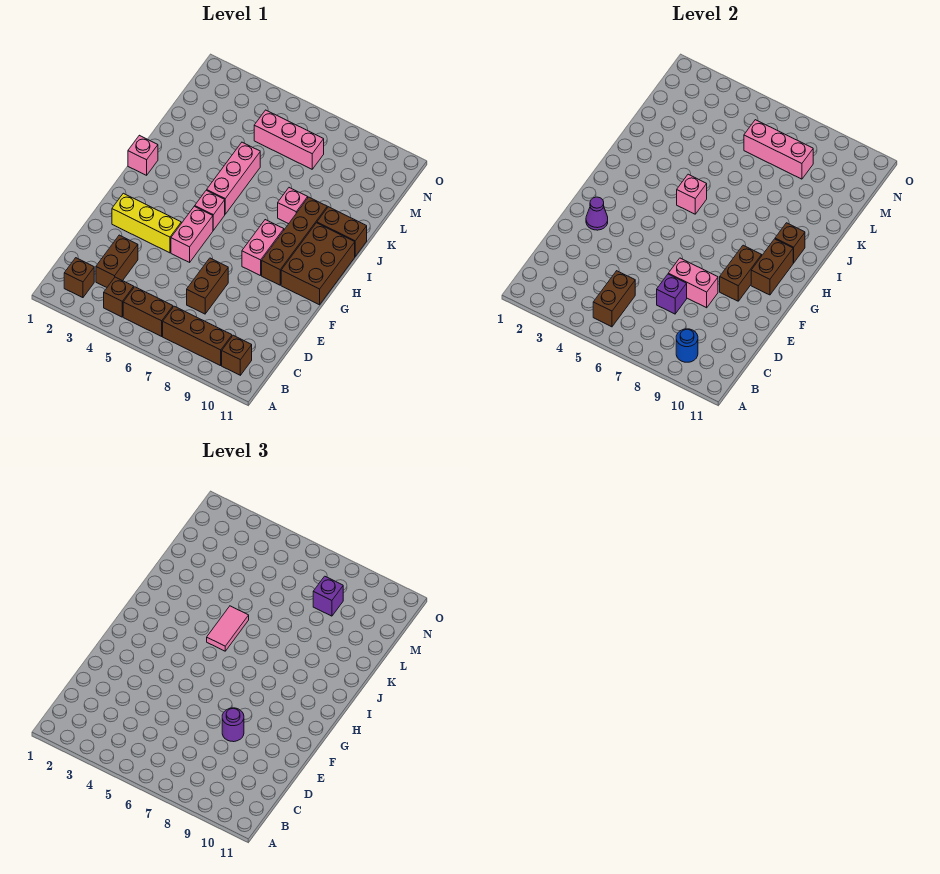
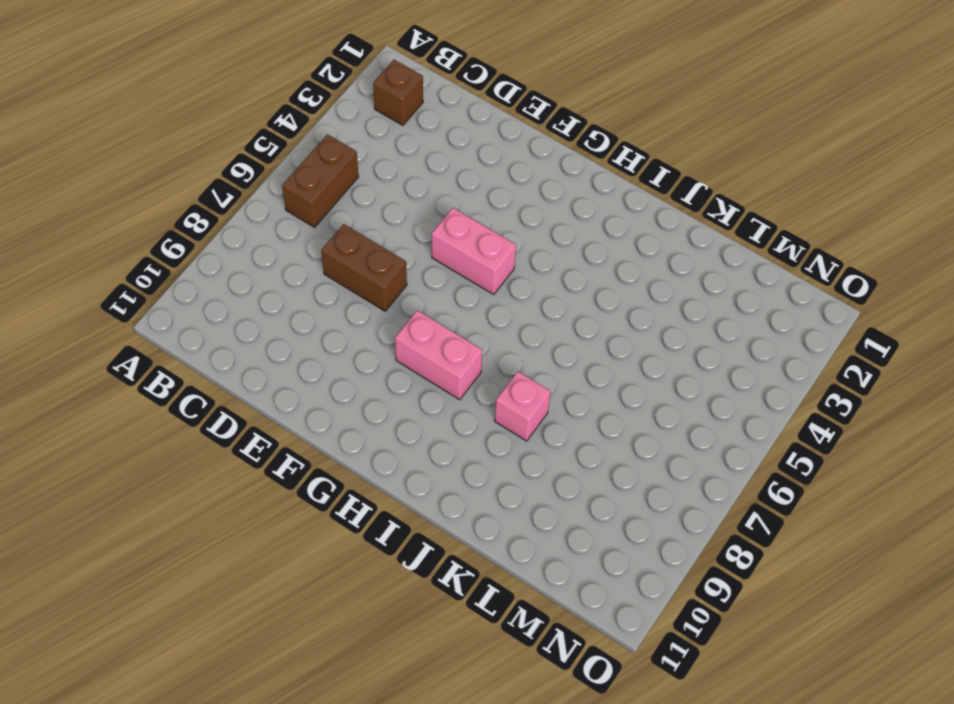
none -> brown 1x1 brick [104,277,134,317]
none -> brown 1x3 brick [163,306,232,366]
none -> brown 1x1 brick [222,335,252,375]
none -> brown 1x2 brick [96,235,138,287]

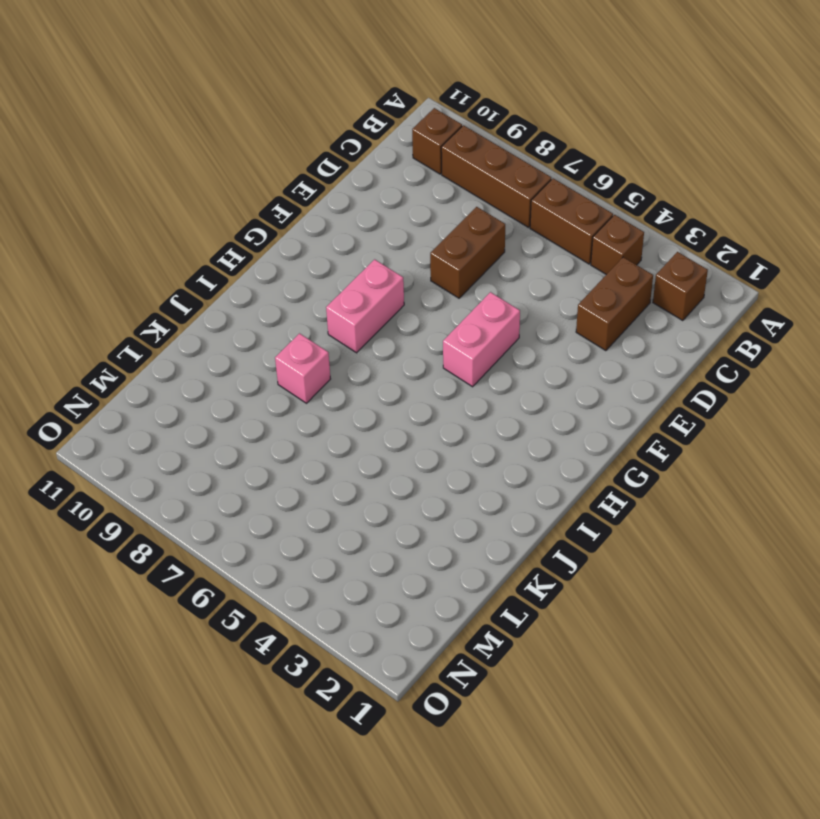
none -> yellow 1x3 brick [112,193,181,253]
none -> brown 1x4 brick [262,197,327,285]
none -> brown 2x3 brick [281,223,355,305]
none -> pink 1x1 brick [195,190,225,230]

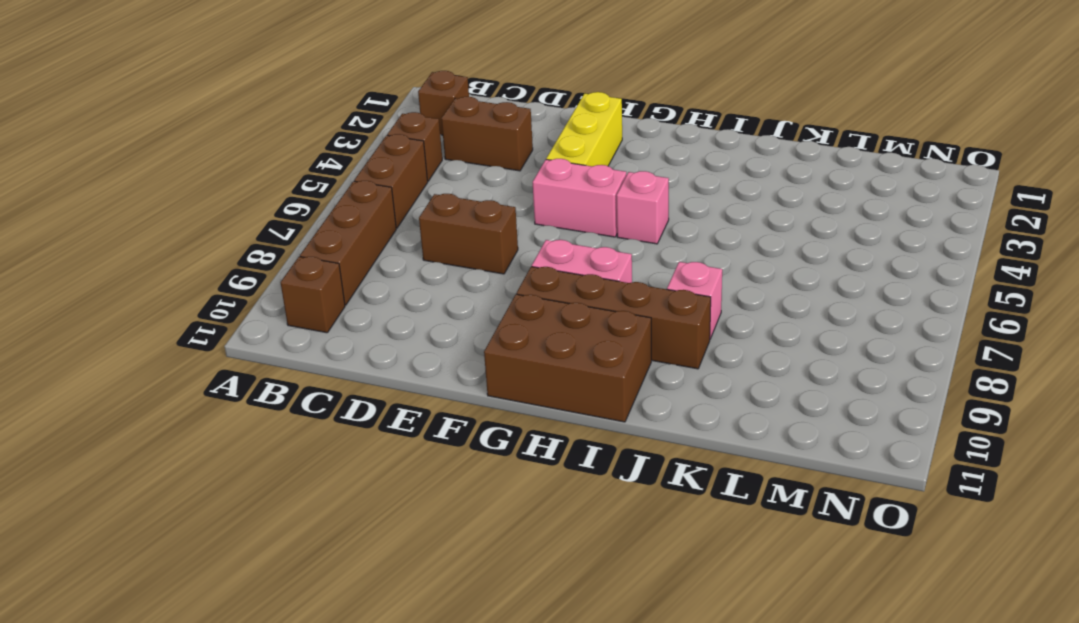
none -> pink 1x1 brick [128,135,158,175]
none -> pink 1x3 brick [207,142,260,214]
none -> brown 1x2 brick [317,207,367,256]
none -> pink 1x3 brick [254,110,324,169]

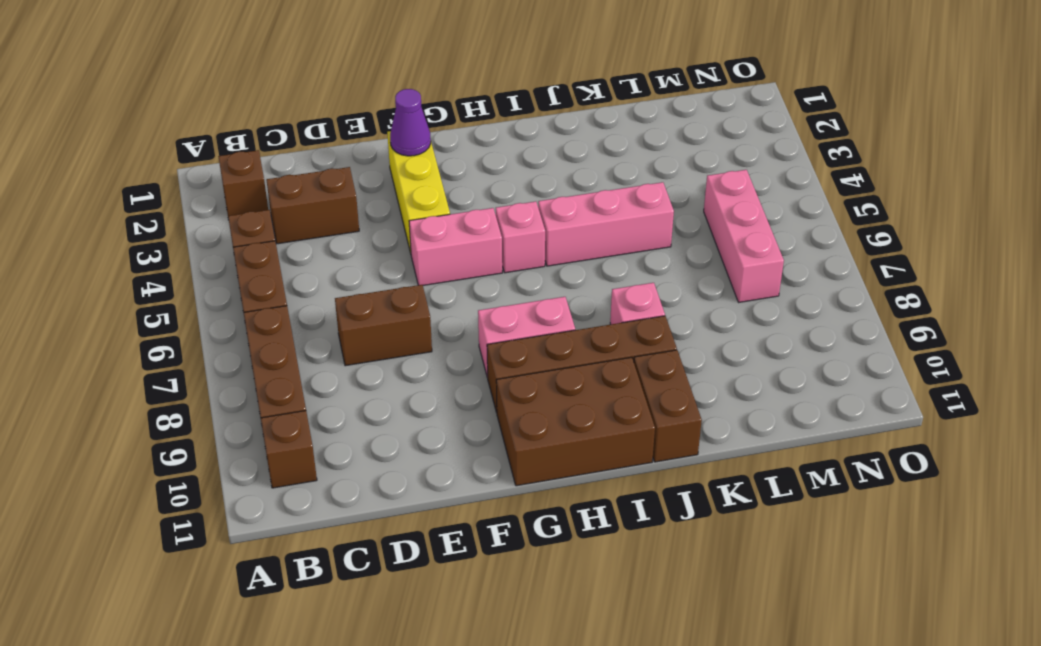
none -> pink 1x1 brick [128,135,158,175]
none -> brown 1x2 brick [593,271,635,327]
none -> blue 1x1 round brick [676,329,698,362]
none -> purple 1x1 brick [657,274,687,314]

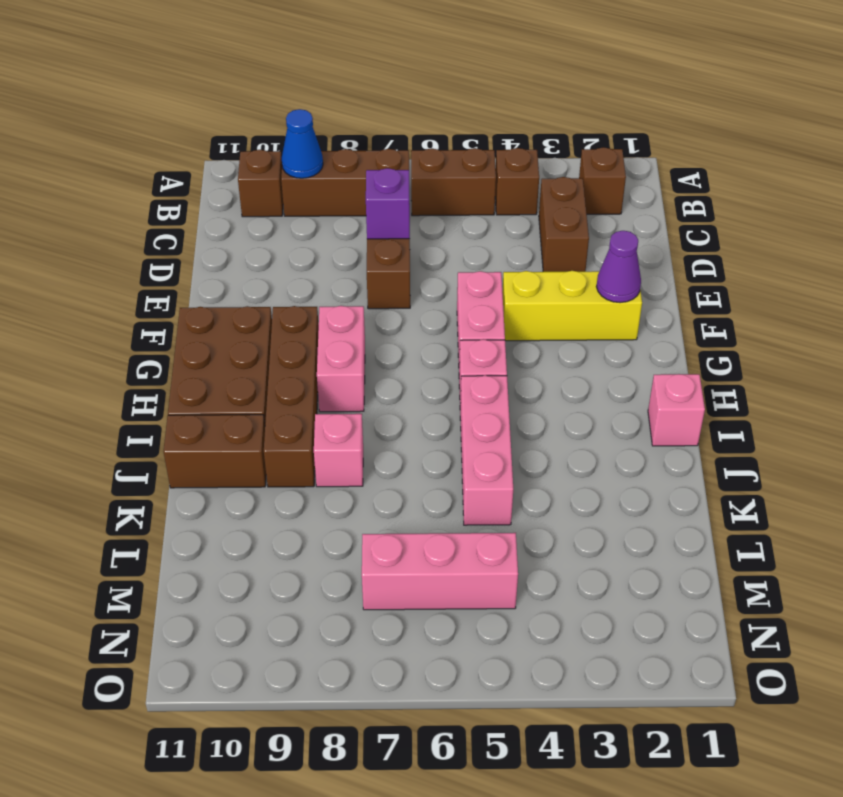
blue 1x1 cone [282,109,323,178] -> blue 1x1 round brick [676,329,698,362]
none -> brown 1x2 brick [593,271,635,327]
none -> pink 1x2 brick [668,258,718,308]
none -> brown 1x2 brick [720,245,762,301]
none -> brown 1x2 brick [751,239,793,295]

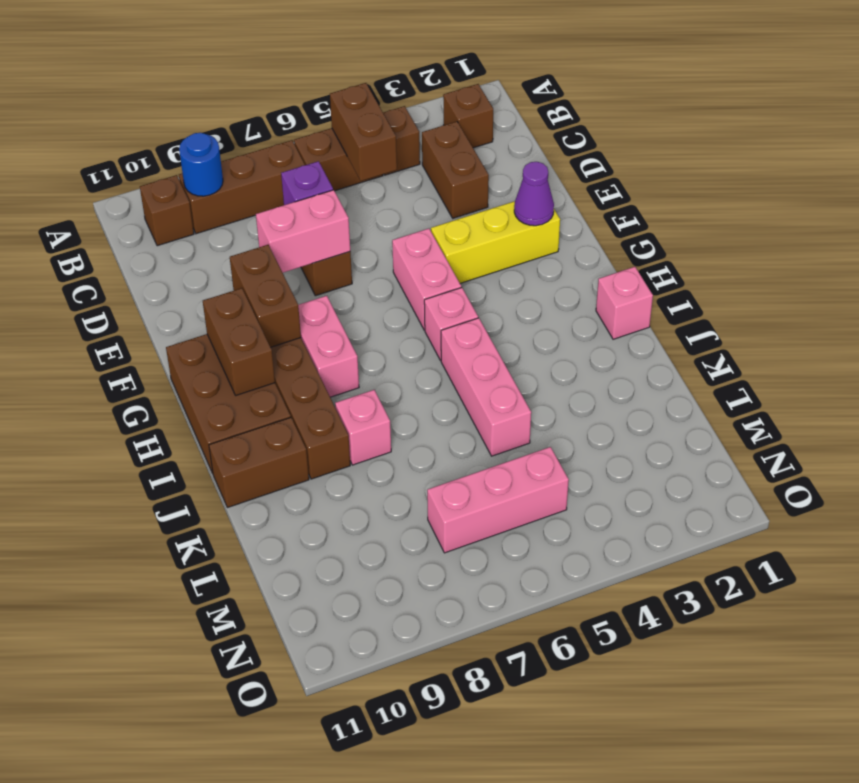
none -> pink 1x1 brick [677,174,707,214]
none -> brown 1x1 brick [775,223,805,263]
none -> pink 1x3 brick [744,120,813,179]
none -> purple 1x1 round brick [222,708,244,742]

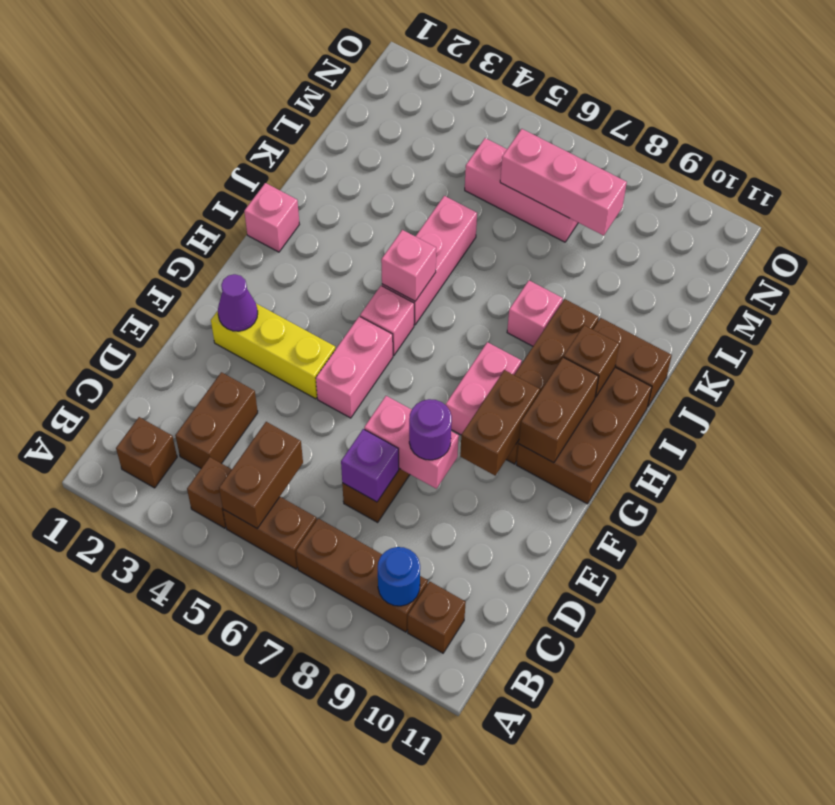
none -> pink 1x2 tile [207,606,249,651]
none -> purple 1x1 brick [313,576,343,616]

